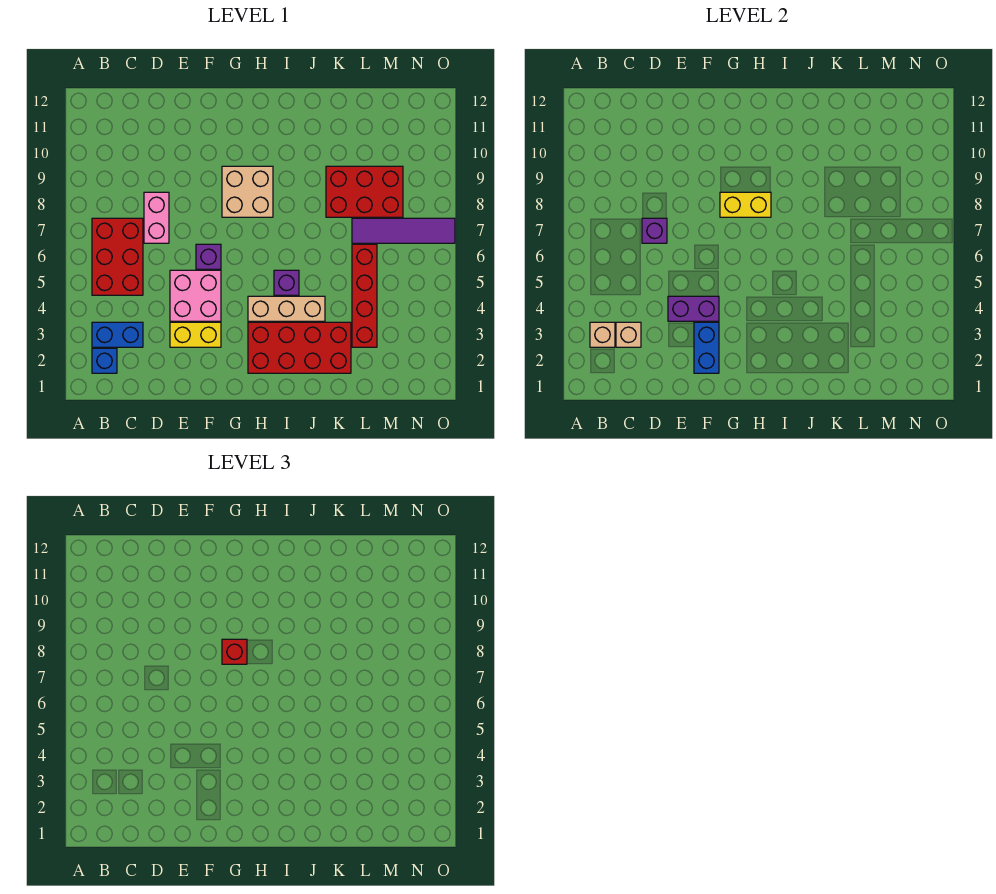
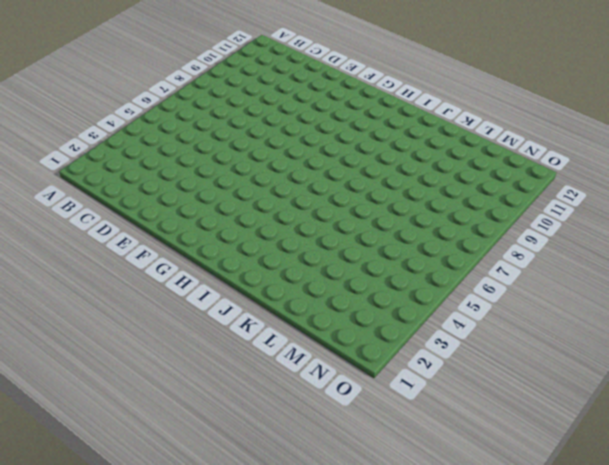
none -> blue 1x1 brick [92,348,117,373]
none -> blue 1x2 brick [92,322,143,347]
none -> red 2x3 brick [92,218,143,295]

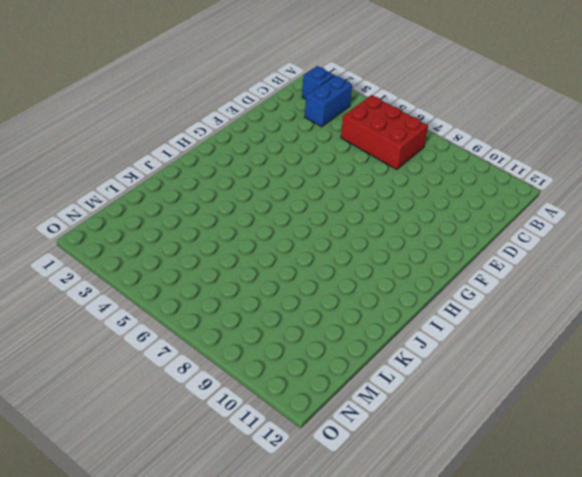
none -> pink 1x2 brick [144,192,169,243]
none -> yellow 1x2 brick [170,322,221,347]
none -> pink 2x2 brick [170,270,221,321]

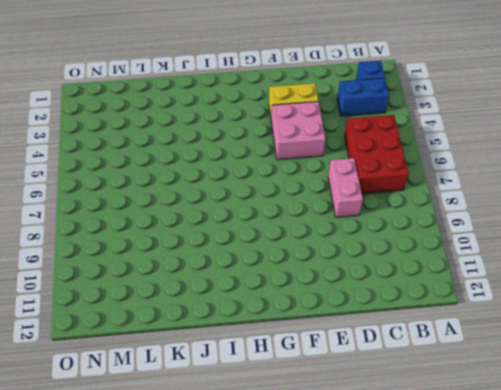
none -> purple 1x1 brick [196,244,221,269]
none -> tan 2x2 brick [222,166,273,217]
none -> red 2x4 brick [248,322,351,373]

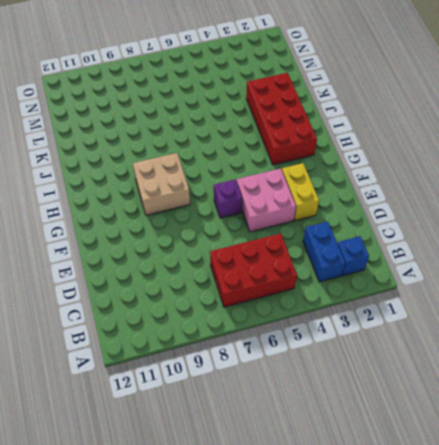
none -> pink 1x2 brick [144,192,169,243]
none -> tan 1x3 brick [248,296,325,321]
none -> purple 1x1 brick [274,270,299,295]

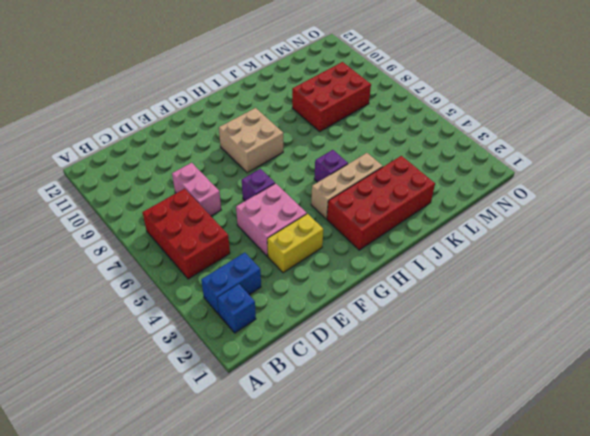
none -> red 1x4 brick [352,244,377,347]
none -> purple 1x4 tile [352,218,455,243]
none -> tan 1x1 brick [590,322,615,347]

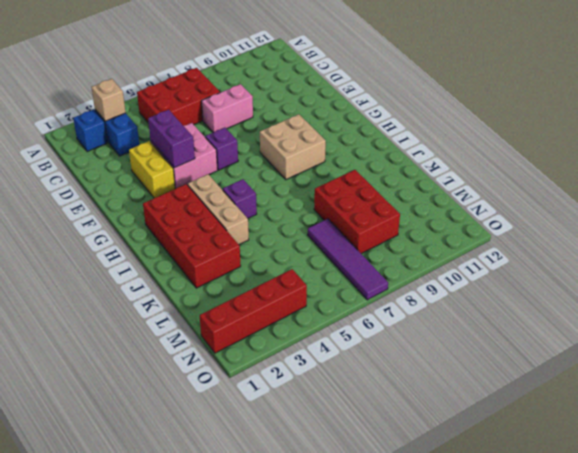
red 1x4 brick [200,269,307,353] -> red 1x4 brick moved to [352,244,377,347]
none -> tan 1x1 brick [616,322,641,347]
none -> purple 1x1 brick [642,218,667,243]
none -> blue 1x2 brick [694,322,719,373]

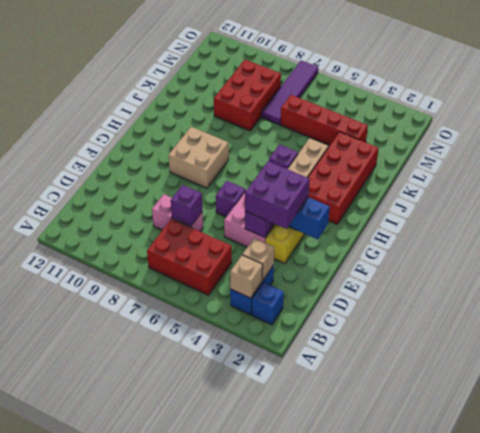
purple 2x2 brick [245,161,310,229] -> none
none -> yellow 1x2 brick [720,192,771,217]
none -> red 1x1 brick [222,639,247,664]

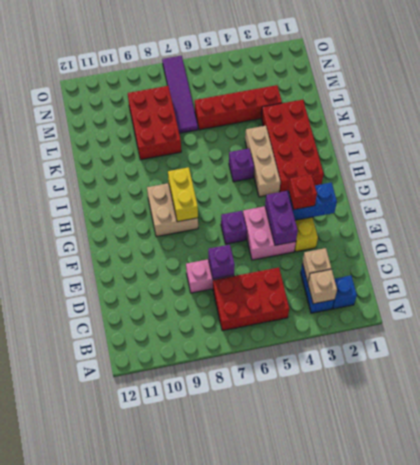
red 1x1 brick [289,174,317,210] -> red 1x1 brick moved to [222,639,247,664]

